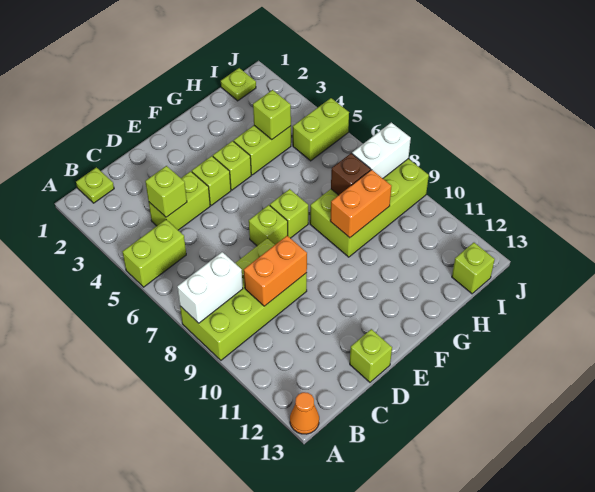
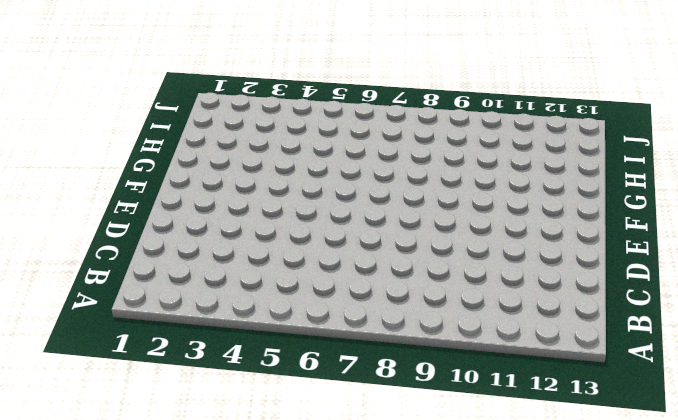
none -> lime 1x2 brick [122,220,186,287]
none -> lime 2x4 brick [180,238,307,360]
none -> orange 1x1 cone [290,392,319,434]

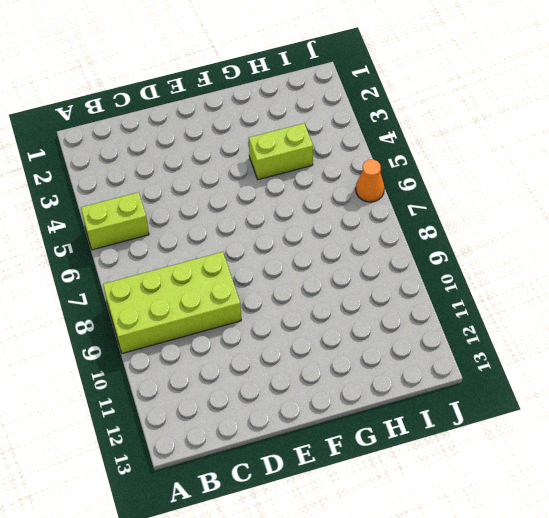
orange 1x1 cone [356,159,384,202] -> orange 1x1 cone moved to [290,392,319,434]
none -> lime 1x1 plate [76,167,114,203]
none -> lime 1x2 brick [149,171,210,230]
none -> lime 1x1 brick [350,329,392,382]

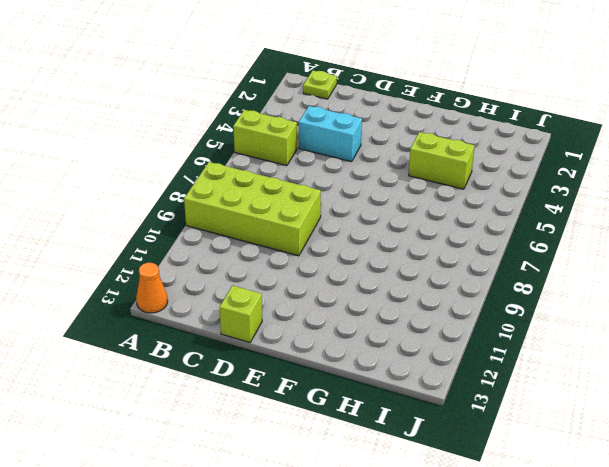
cyan 1x2 brick [299,106,362,162] -> lime 1x2 brick [149,171,210,230]
none -> lime 1x1 brick [192,156,231,205]
none -> lime 1x1 brick [249,205,288,246]
none -> lime 1x1 brick [213,141,251,190]

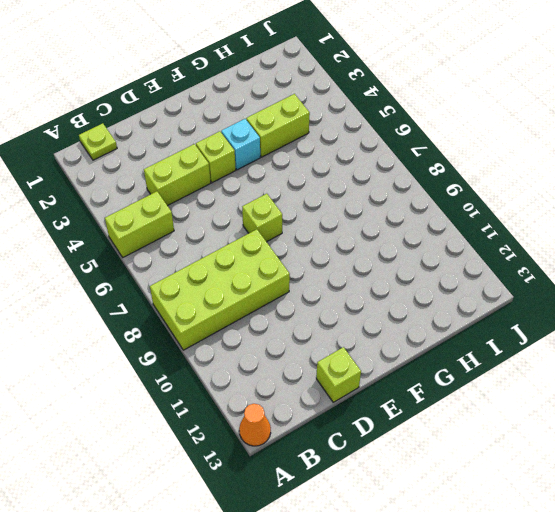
cyan 1x1 brick [221,119,260,170] -> lime 1x1 brick [213,141,251,190]
none -> lime 1x1 brick [270,189,308,238]
none -> lime 2x4 brick [310,159,429,257]
none -> lime 1x1 plate [221,68,256,101]

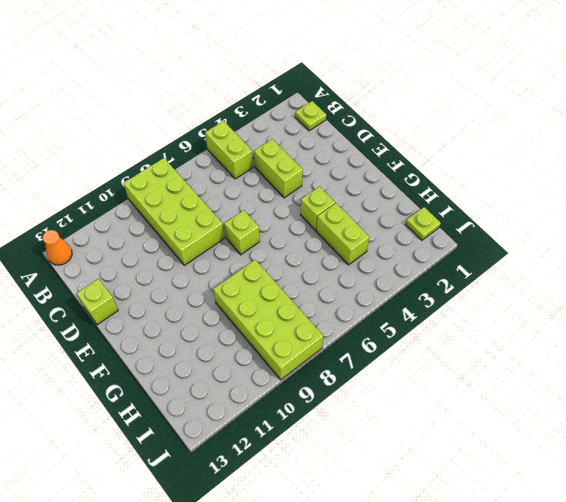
none -> lime 1x1 brick [192,156,231,205]
none -> lime 1x1 brick [270,189,308,238]
none -> lime 1x2 brick [293,98,349,161]

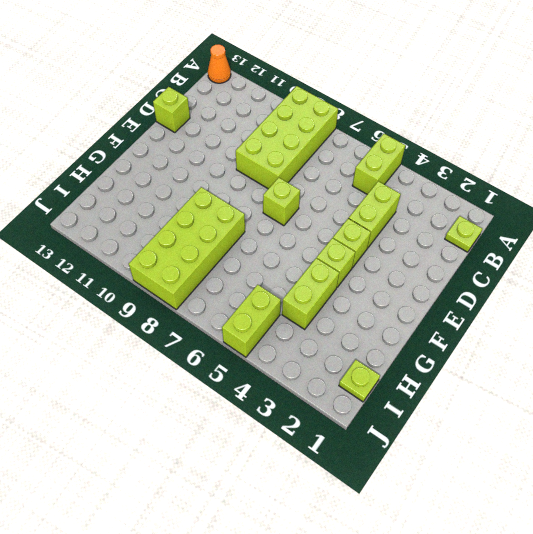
none -> lime 1x1 brick [270,189,308,238]
none -> lime 1x1 brick [452,243,495,294]
none -> white 1x2 brick [177,252,243,323]

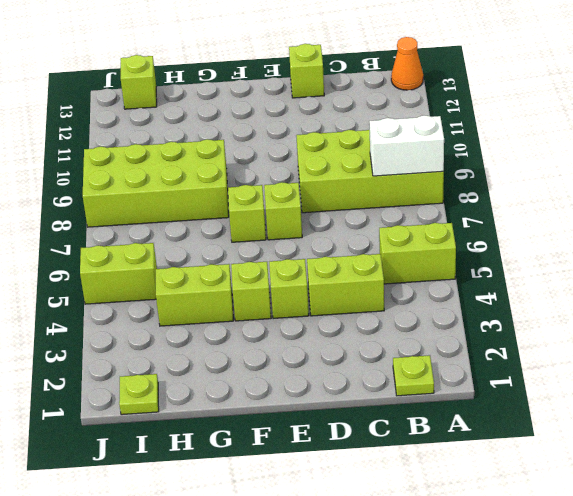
none -> lime 1x1 brick [145,166,187,217]
none -> orange 1x2 brick [244,236,307,306]
none -> orange 1x2 brick [330,170,391,238]

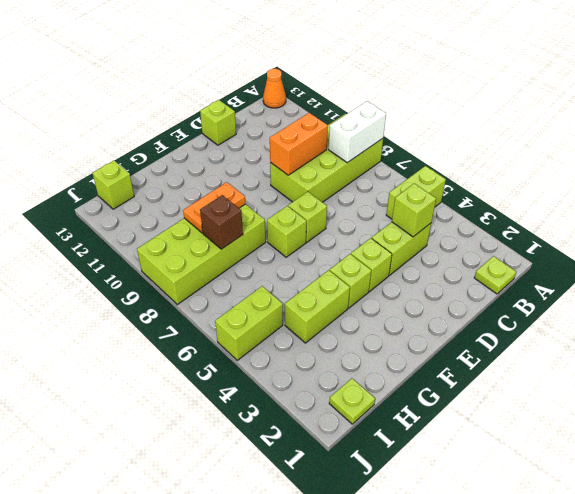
orange 1x2 plate [183,182,245,233] -> orange 1x2 brick [330,170,391,238]
none -> lime 1x1 brick [253,90,291,139]
none -> white 1x2 brick [352,123,411,178]

